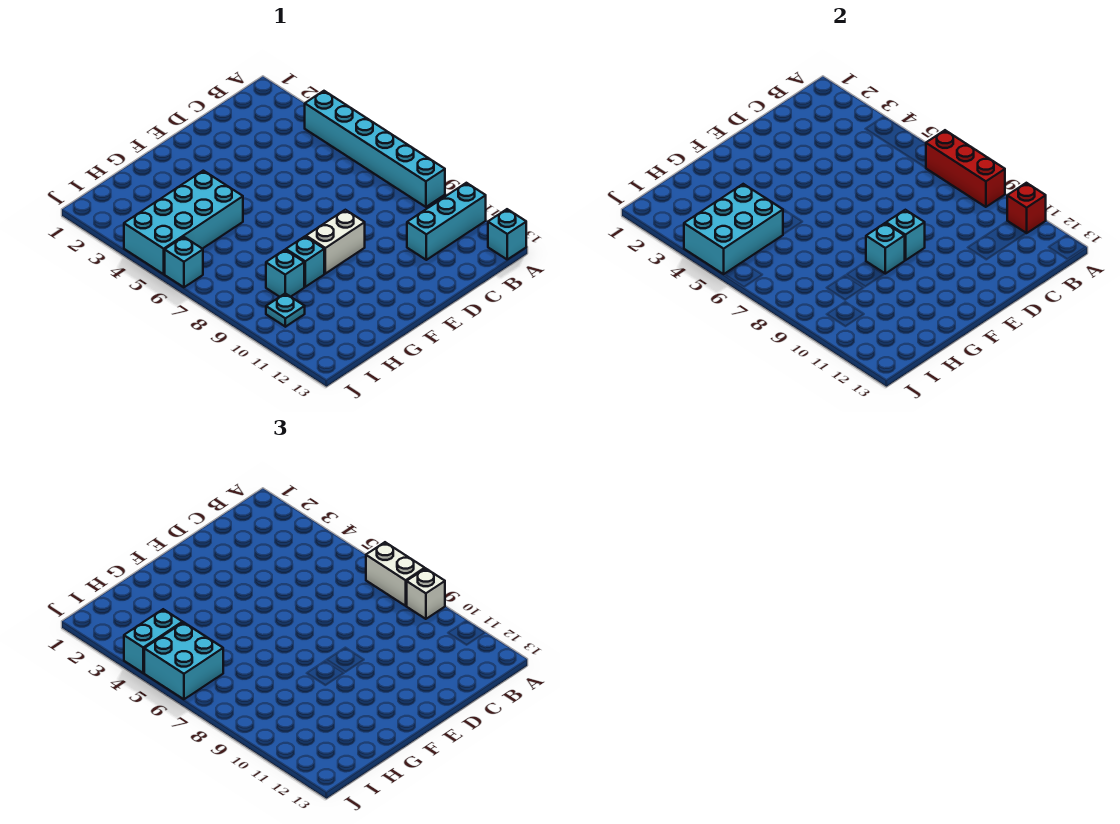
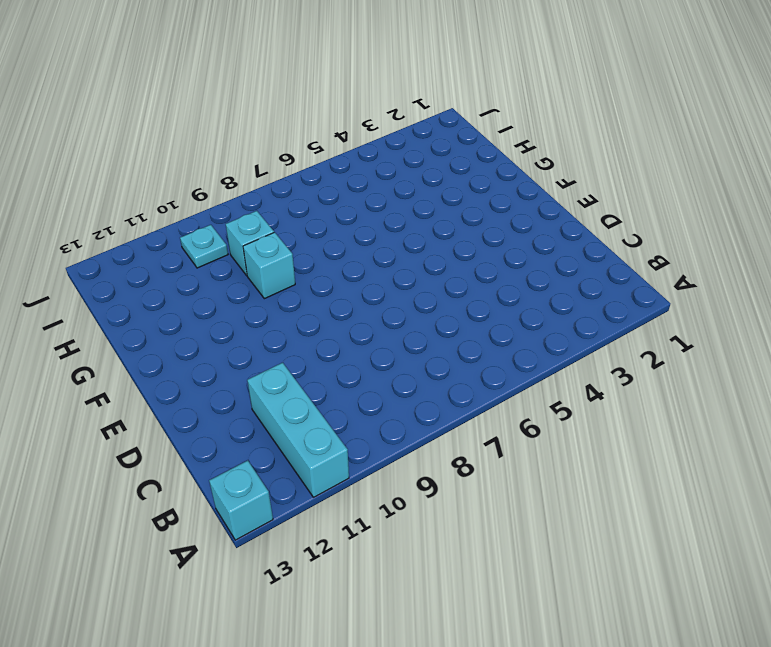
none -> cyan 1x6 brick [305,91,445,207]
none -> white 1x2 brick [306,210,365,274]
none -> cyan 2x4 brick [124,171,243,274]

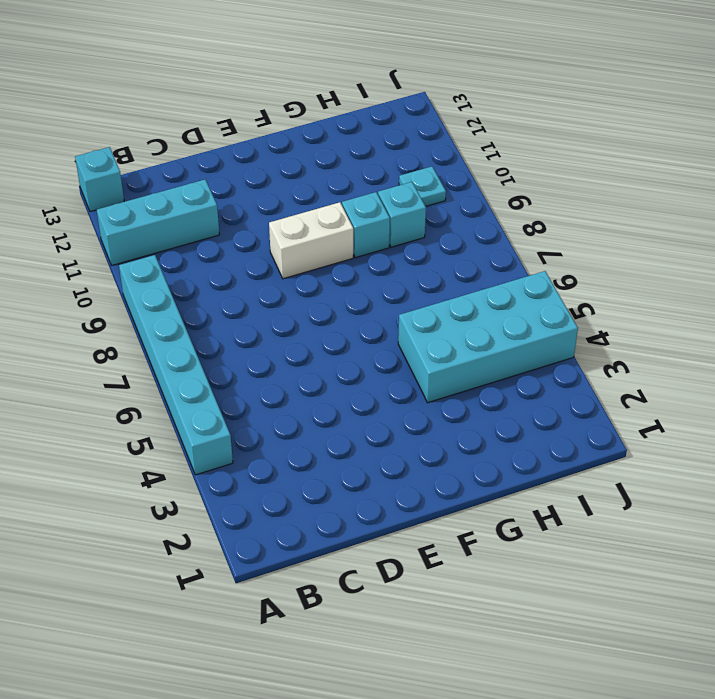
none -> cyan 1x1 brick [165,237,203,287]
none -> red 1x3 brick [926,130,1005,207]
none -> red 1x1 brick [1007,183,1046,233]

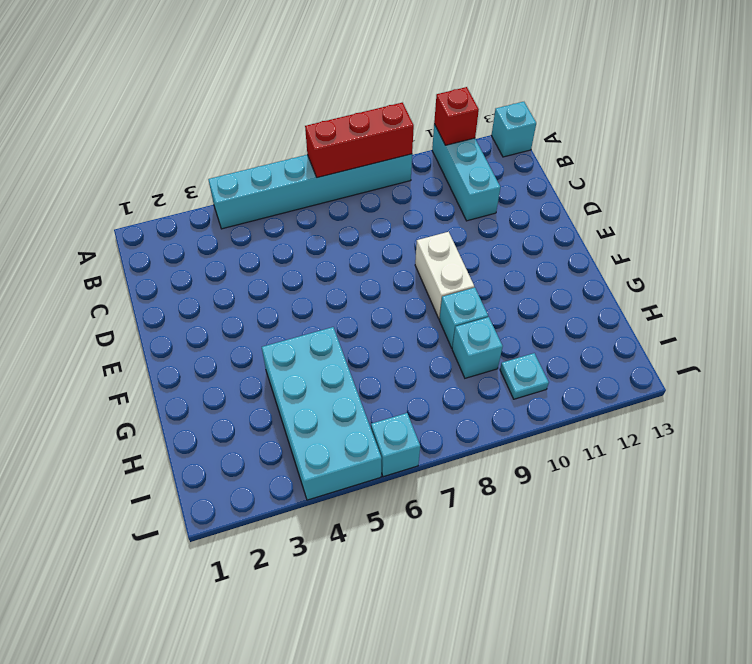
none -> cyan 1x1 brick [886,210,925,260]
none -> cyan 1x1 brick [866,223,905,274]
none -> cyan 2x3 brick [684,184,783,274]

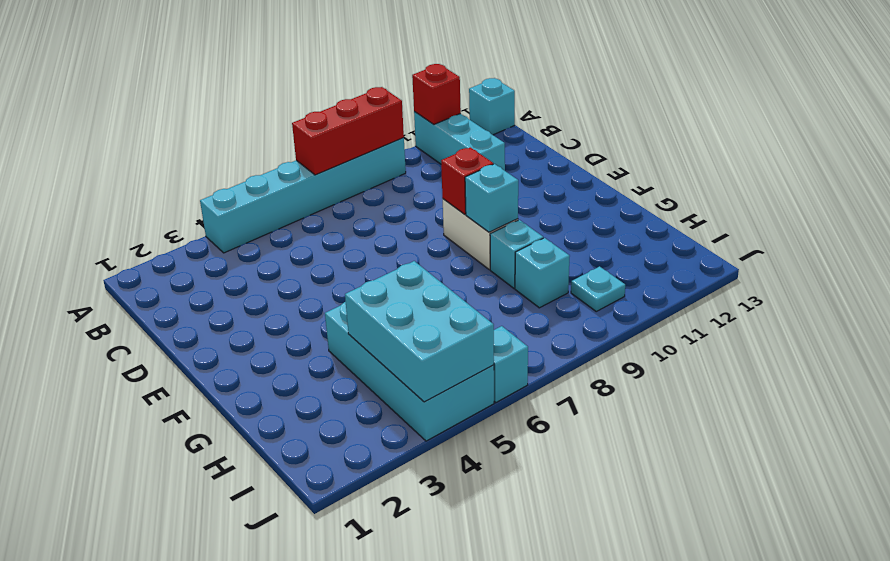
red 1x1 brick [441,147,493,214] -> cyan 1x1 brick [886,210,925,260]
none -> white 1x2 brick [366,542,425,606]
none -> white 1x1 brick [407,568,445,619]
none -> cyan 1x2 brick [124,609,183,673]

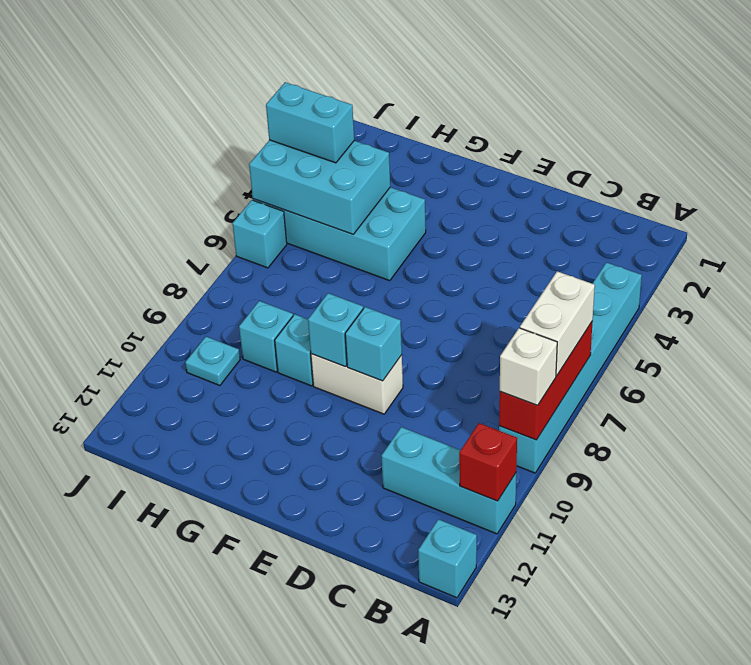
none -> cyan 2x2 brick [144,622,223,699]

